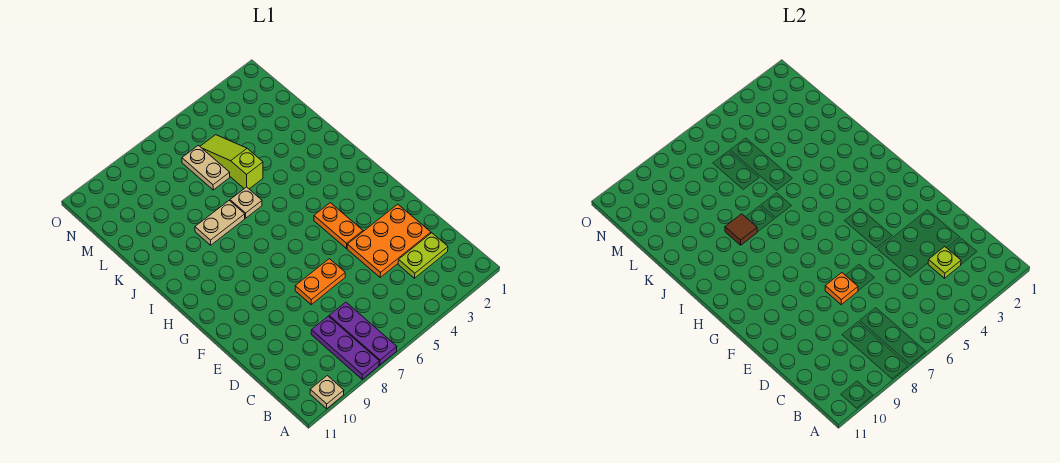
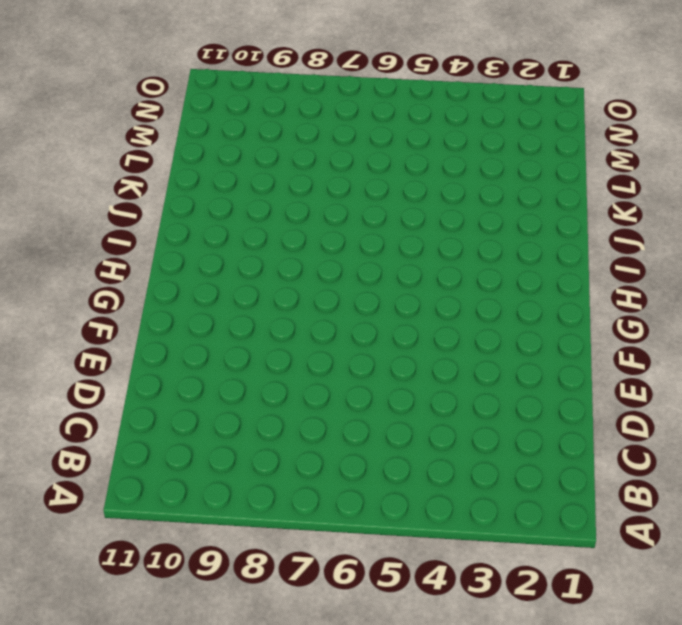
none -> purple 1x3 plate [329,302,397,365]
none -> purple 1x3 plate [311,316,379,379]
none -> tan 1x1 plate [310,375,344,409]

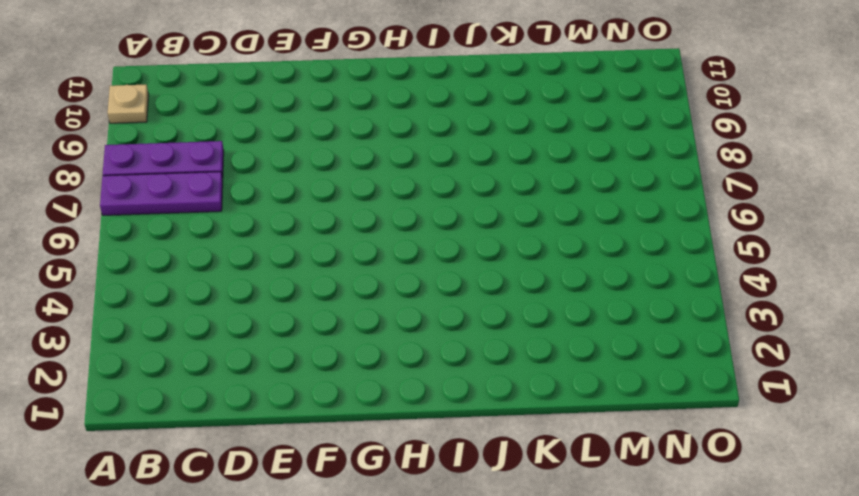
none -> lime 1x2 plate [398,233,448,278]
none -> orange 2x3 plate [347,204,431,277]
none -> orange 1x2 plate [295,259,345,305]

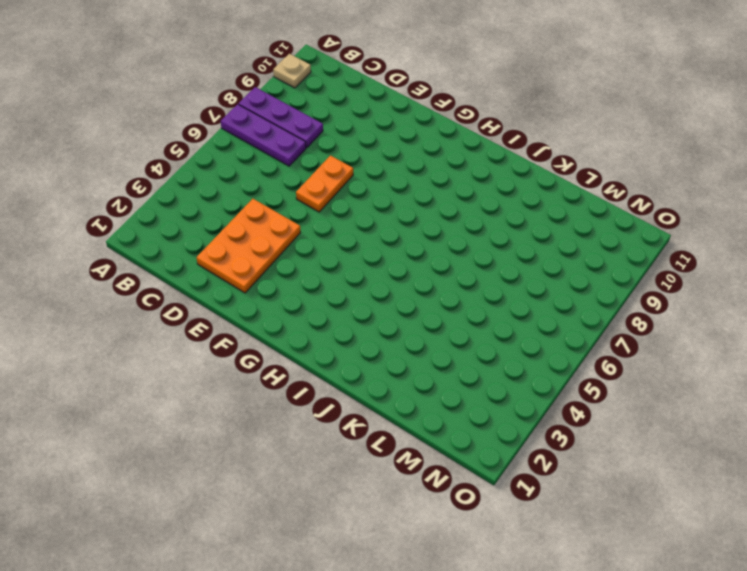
none -> lime 1x2 plate [398,233,448,278]
none -> orange 1x2 plate [314,203,363,248]
none -> tan 1x1 plate [230,187,262,218]

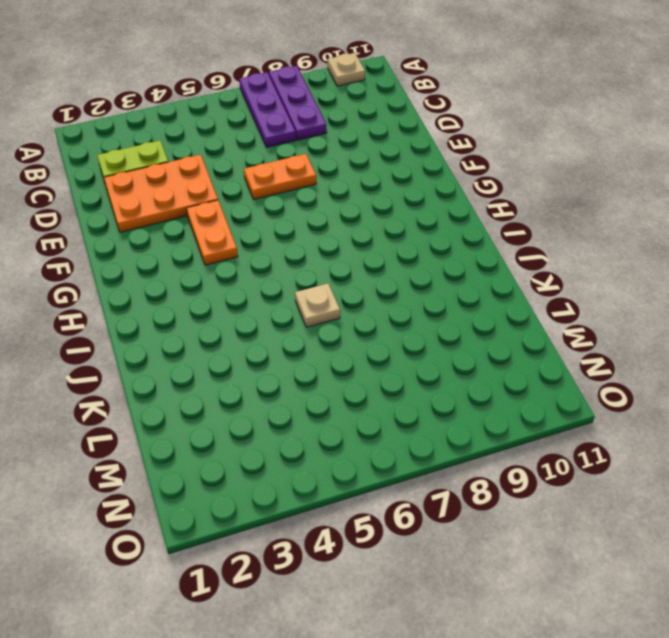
none -> tan 1x2 plate [195,201,245,245]
none -> lime 1x3 slope [200,135,263,189]
none -> tan 1x2 plate [182,145,230,190]

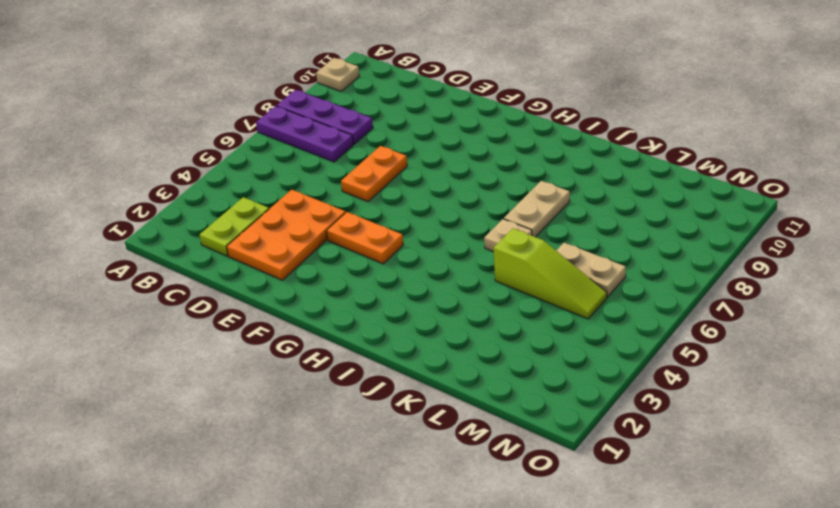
none -> lime 1x1 plate [928,247,961,278]
none -> orange 1x1 plate [825,273,858,305]
none -> brown 1x1 tile [725,214,757,245]

